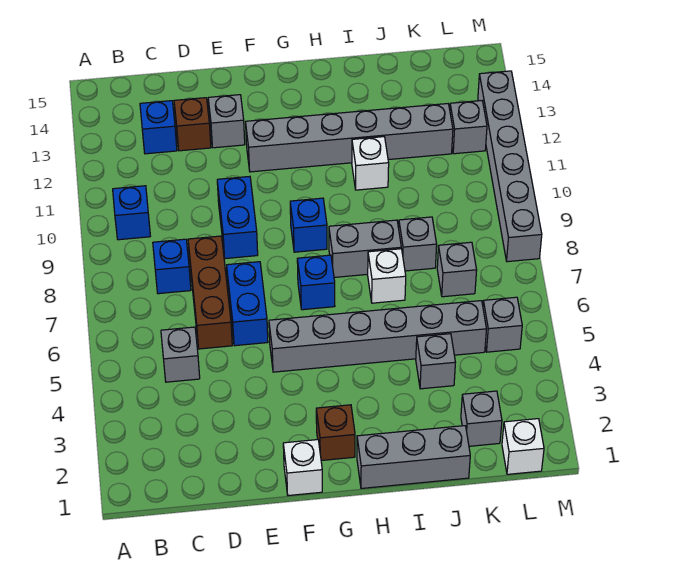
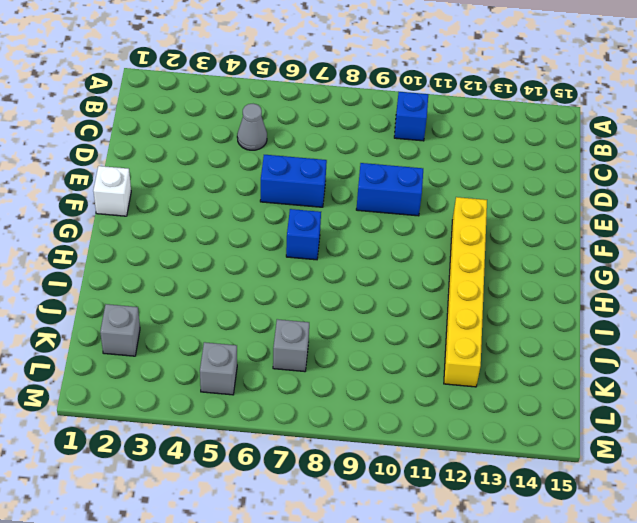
grey 1x1 cone [237,104,267,150] -> grey 1x1 brick [161,327,200,382]
yellow 1x6 brick [444,197,487,387] -> grey 1x6 brick [246,104,453,172]
none -> blue 1x1 brick [153,239,191,294]
none -> blue 1x1 brick [140,101,177,154]
none -> brown 1x3 brick [188,236,232,349]

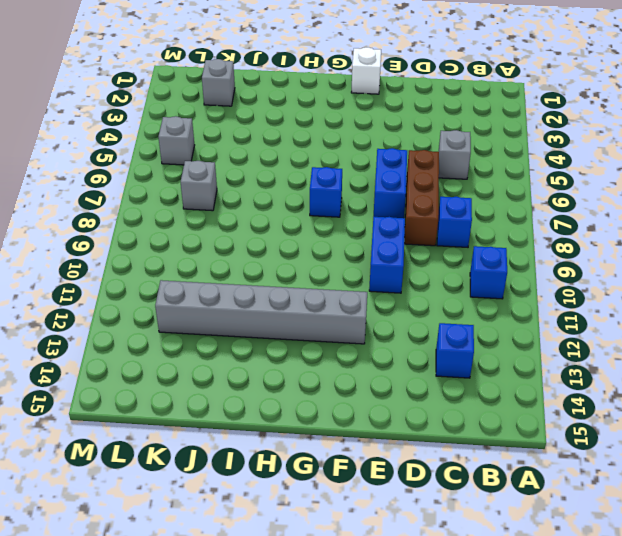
none -> brown 1x1 brick [174,98,211,151]
none -> grey 1x1 brick [208,95,245,148]
none -> grey 1x6 brick [269,301,486,372]

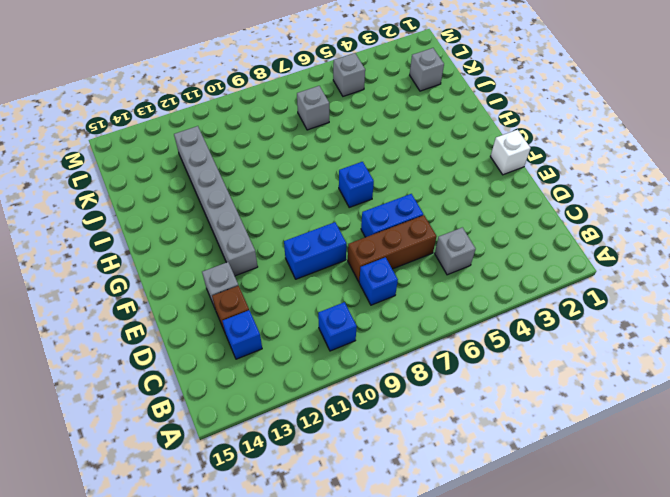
none -> grey 1x6 brick [269,301,486,372]
none -> brown 1x1 brick [316,405,355,461]
none -> blue 1x1 brick [290,198,327,252]

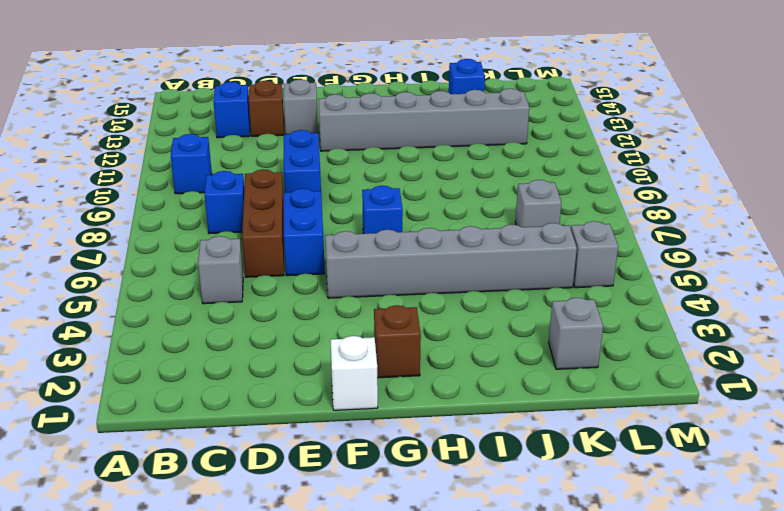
blue 1x1 brick [449,59,485,94] -> blue 1x1 brick moved to [290,198,327,252]
none -> grey 1x3 brick [357,426,470,488]
none -> grey 1x2 brick [329,220,401,277]
none -> white 1x1 brick [368,249,406,303]

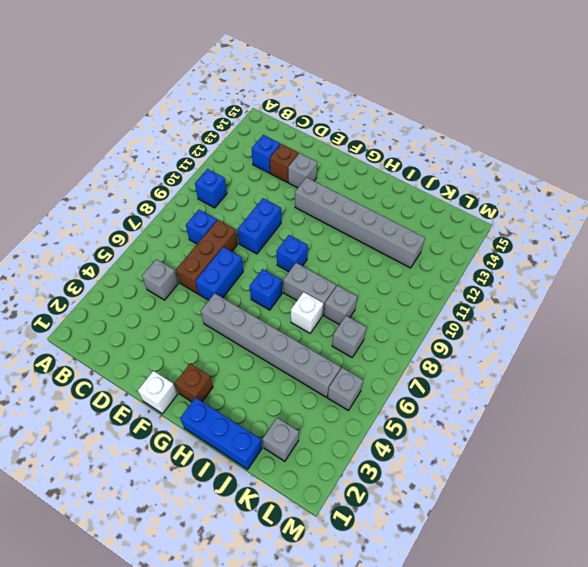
blue 1x3 brick [180,398,262,469] -> grey 1x3 brick [357,426,470,488]
none -> white 1x1 brick [352,137,389,190]
none -> grey 1x1 brick [416,334,455,389]
none -> white 1x1 brick [502,419,544,474]

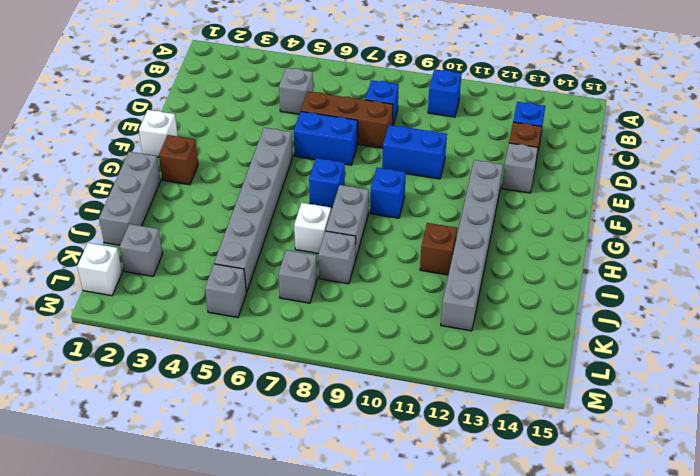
brown 1x1 brick [420,223,457,275] -> white 1x1 brick [352,137,389,190]
none -> grey 1x1 brick [416,334,455,389]
none -> grey 1x1 brick [450,101,487,154]
none -> grey 1x6 brick [478,71,542,262]

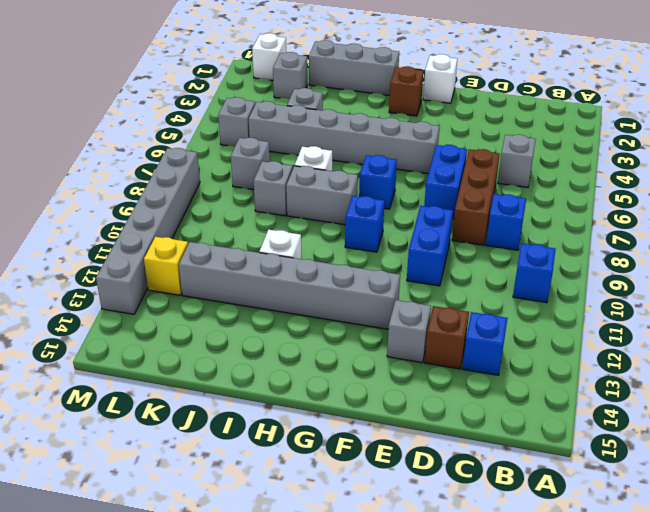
yellow 1x1 brick [144,237,188,295] -> grey 1x1 brick [450,101,487,154]

